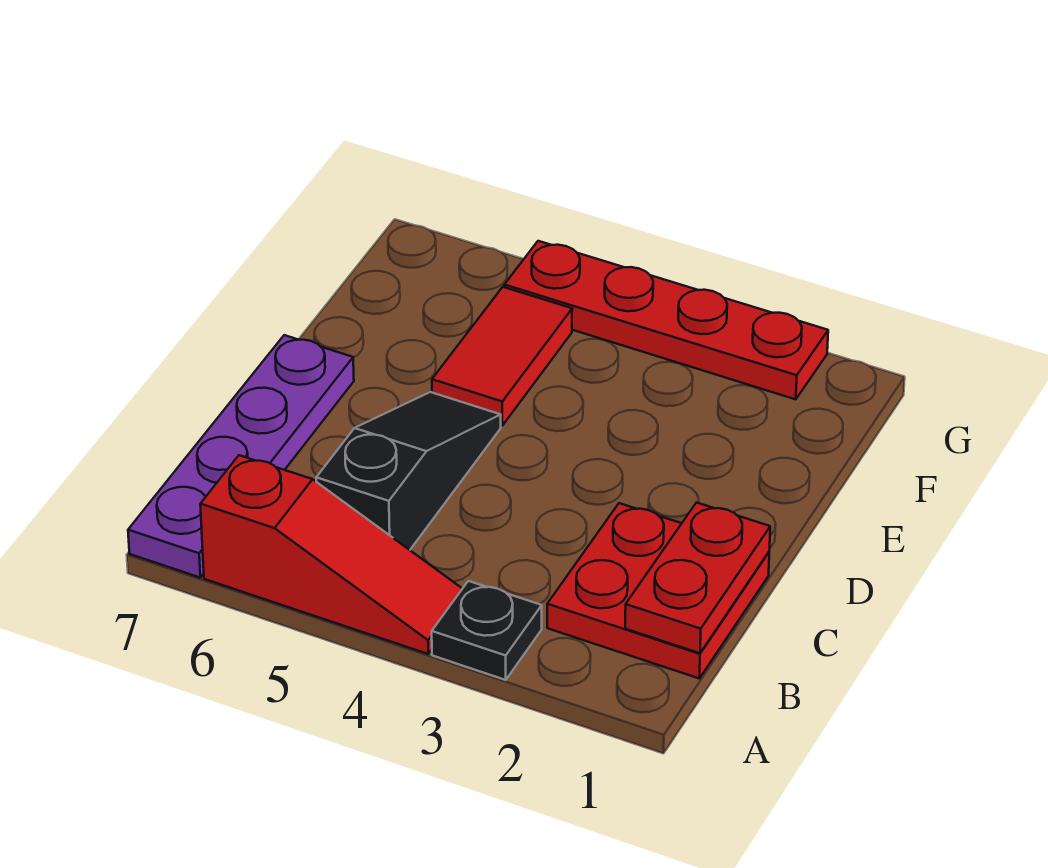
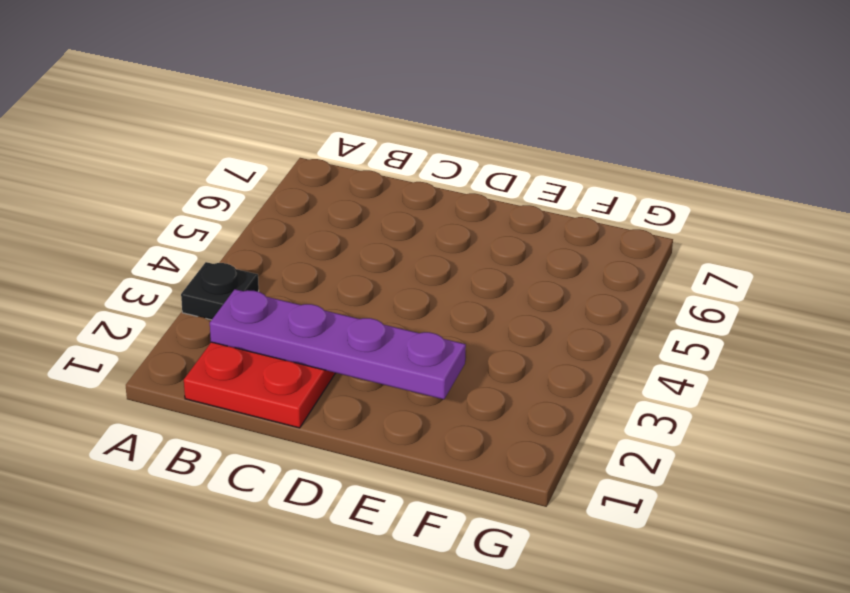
purple 1x4 plate [210,289,466,399] -> purple 1x4 plate moved to [128,335,354,577]
none -> red 1x3 slope [200,455,462,654]
none -> black 1x3 slope [316,392,501,550]

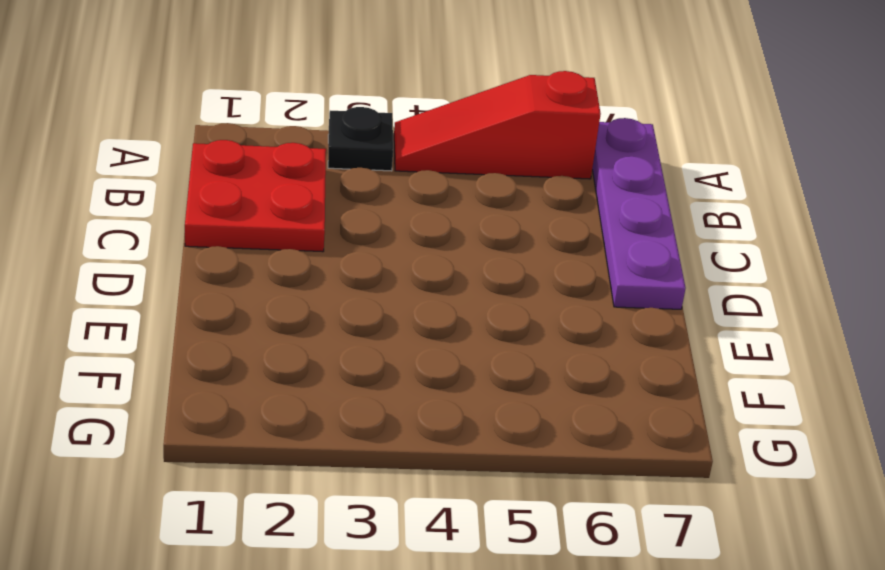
none -> black 1x3 slope [316,392,501,550]
none -> red 1x2 tile [432,287,572,426]

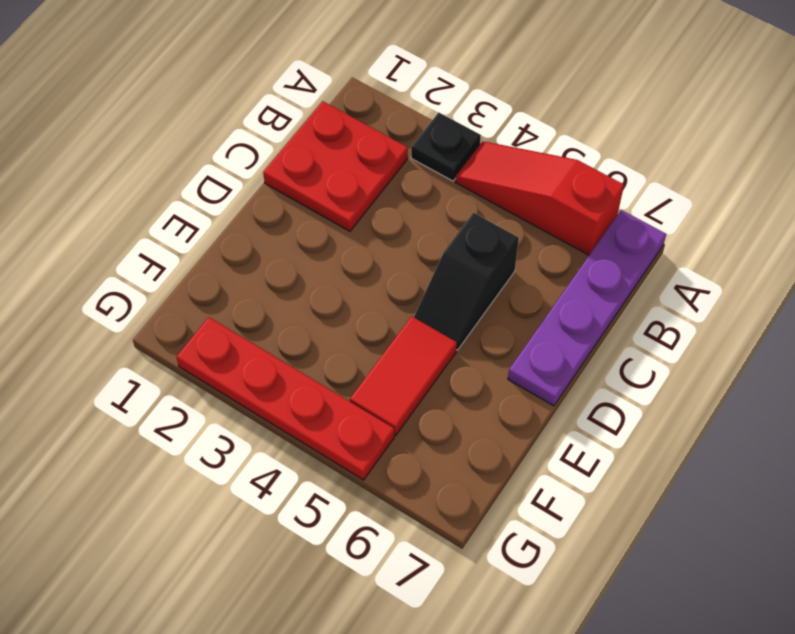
black 1x2 slope [414,213,519,350] -> black 1x3 slope [316,392,501,550]
none -> red 1x2 plate [625,503,770,653]

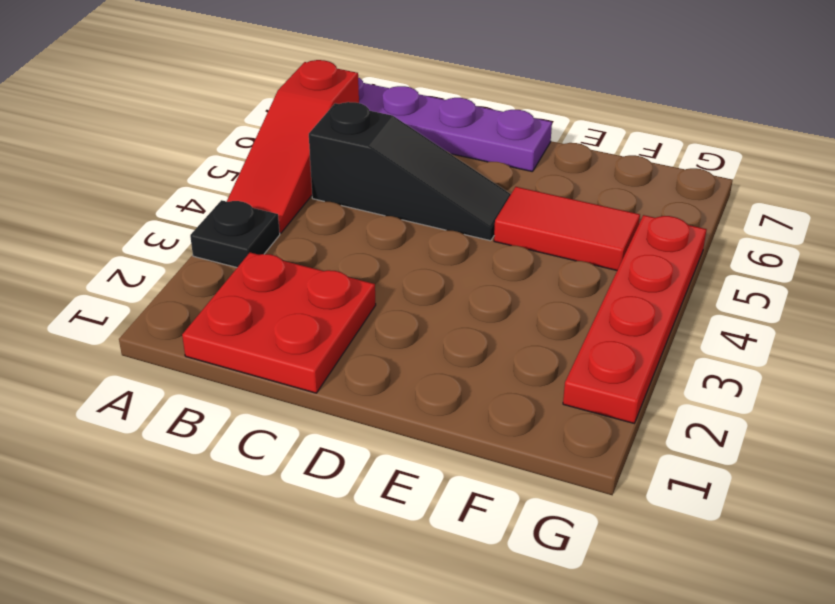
none -> red 1x2 plate [625,503,770,653]

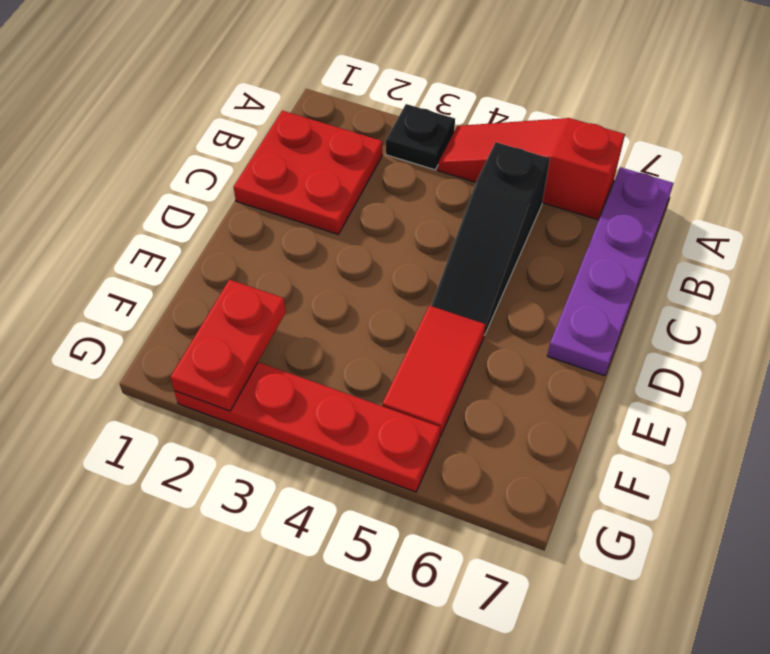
red 1x2 plate [170,280,286,411] -> red 1x2 plate moved to [625,503,770,653]

